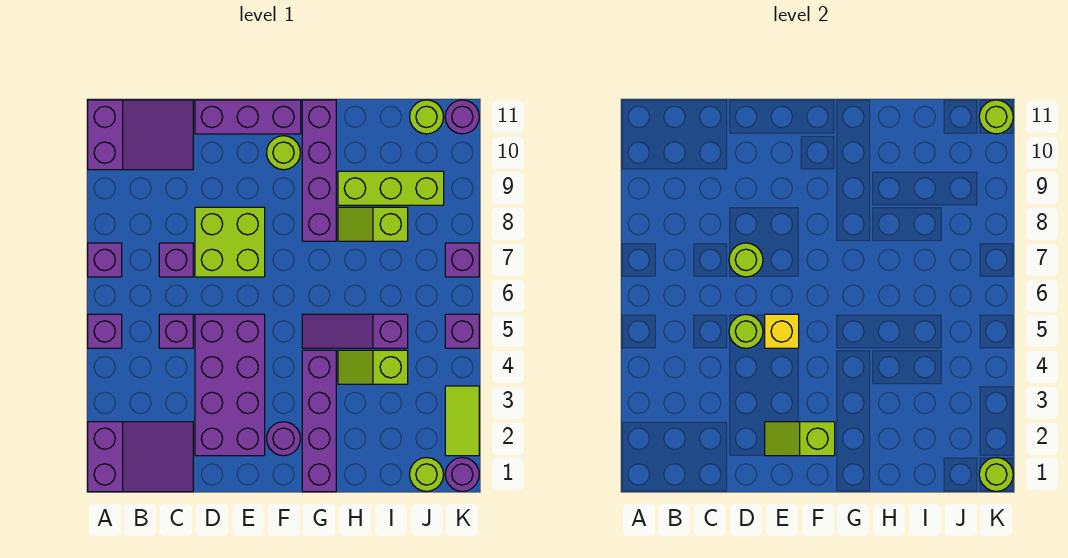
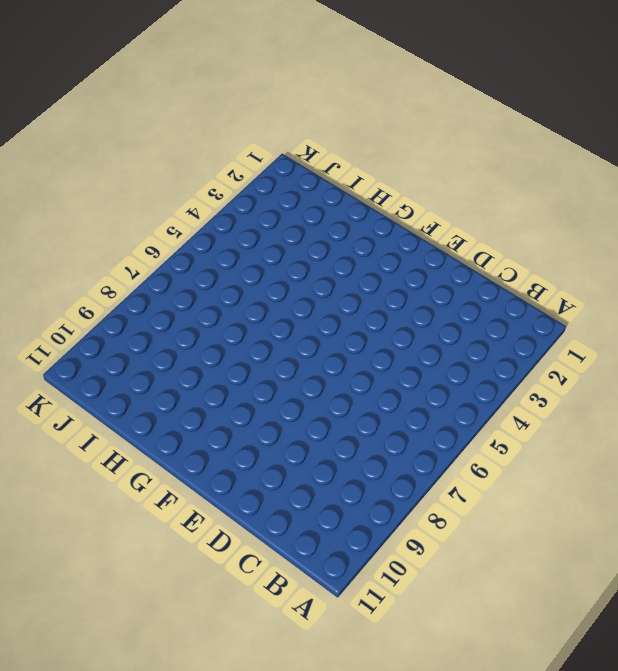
none -> purple 2x3 slope [88,422,193,492]
none -> purple 1x1 brick [88,314,122,348]
none -> purple 1x1 brick [88,243,122,277]
none -> purple 2x3 slope [88,100,193,170]

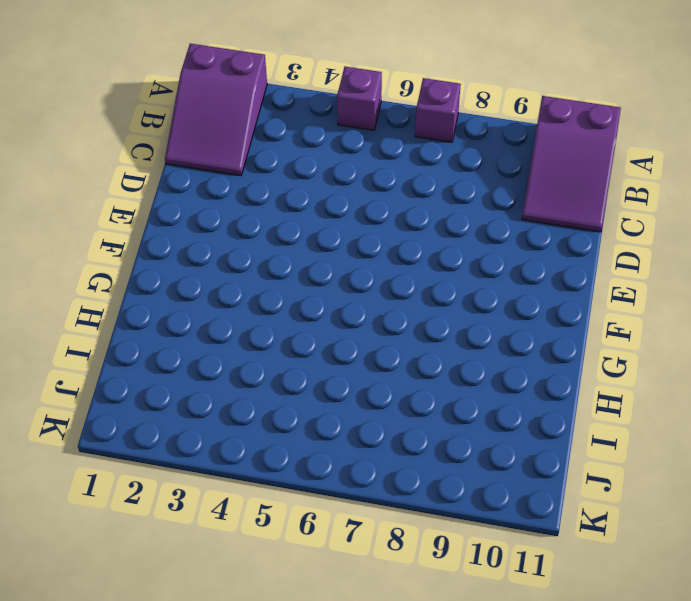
none -> purple 1x1 brick [159,314,193,348]
none -> purple 1x1 brick [159,243,193,277]
none -> purple 2x4 brick [195,314,265,456]
none -> lime 2x2 brick [195,207,265,277]

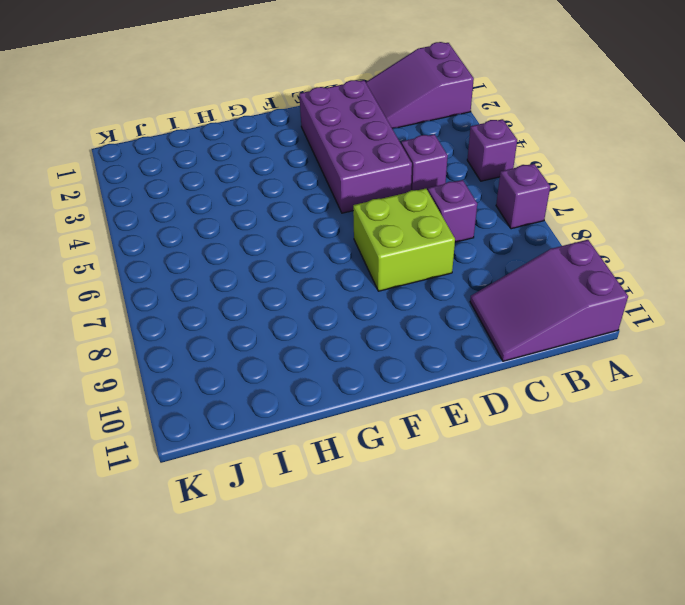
none -> purple 1x3 brick [195,100,301,134]
none -> purple 1x1 round brick [267,422,300,456]
none -> lime 1x1 round brick [267,136,301,170]
none -> purple 1x4 brick [302,350,336,492]

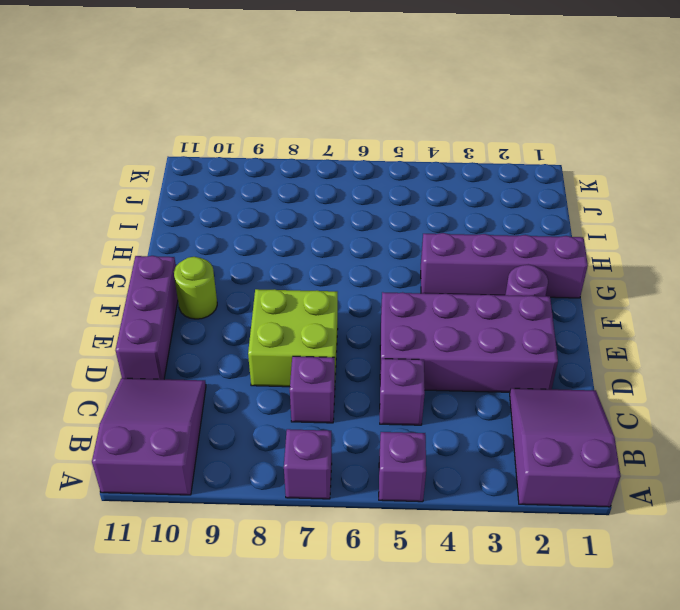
none -> purple 1x3 slope [302,314,408,348]
none -> purple 1x4 brick [302,100,336,241]
none -> lime 1x2 slope [338,350,408,384]
none -> lime 1x2 slope [338,207,408,241]

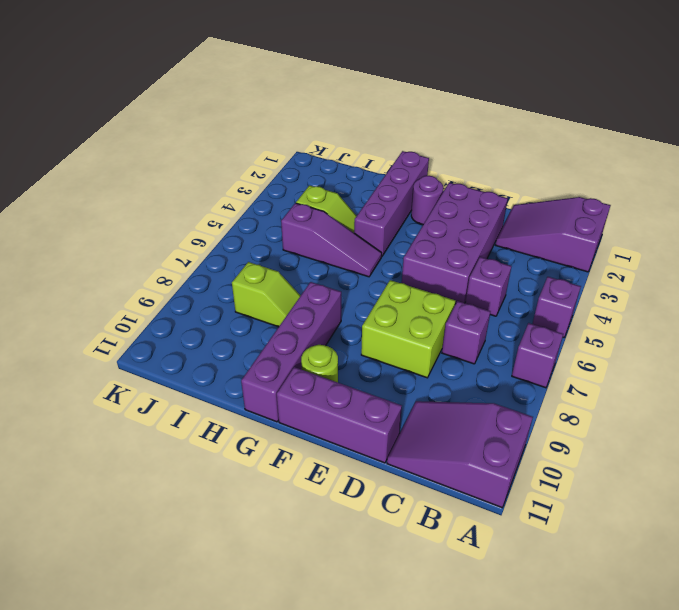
none -> lime 1x3 brick [338,171,444,205]
none -> lime 1x1 round brick [410,458,444,491]
none -> lime 1x1 round brick [410,100,443,134]
none -> purple 1x1 round brick [445,458,479,491]

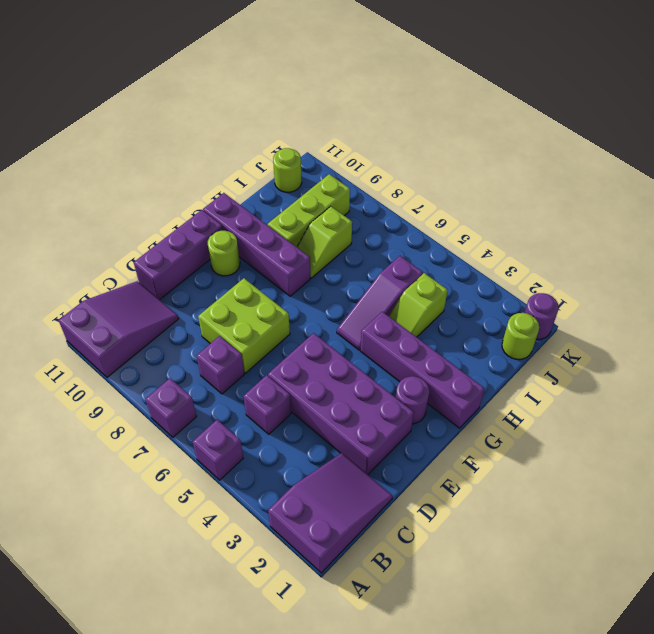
none -> lime 1x2 tile [445,386,479,456]
none -> purple 1x1 brick [445,314,479,348]
none -> purple 1x1 brick [445,243,479,277]
none -> purple 1x1 round brick [445,100,479,134]

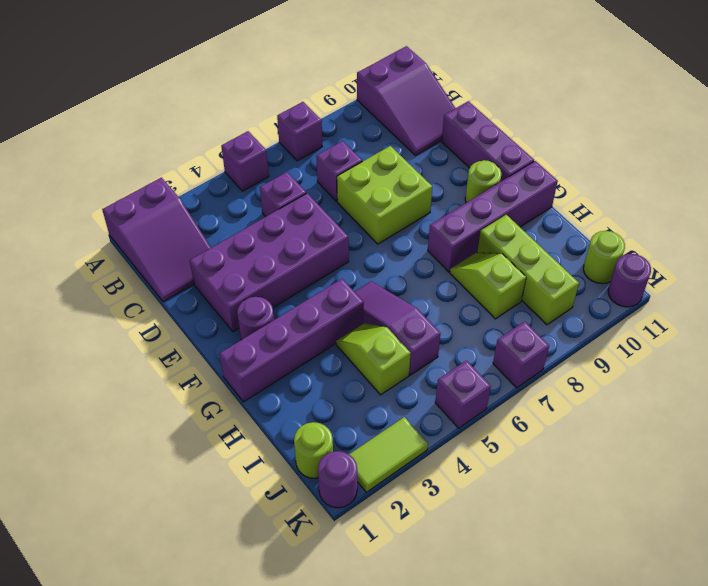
none -> lime 1x1 round brick [729,315,763,348]
none -> lime 1x1 round brick [729,243,763,277]
none -> lime 1x2 slope [765,422,835,456]
none -> yellow 1x1 brick [765,314,799,348]

